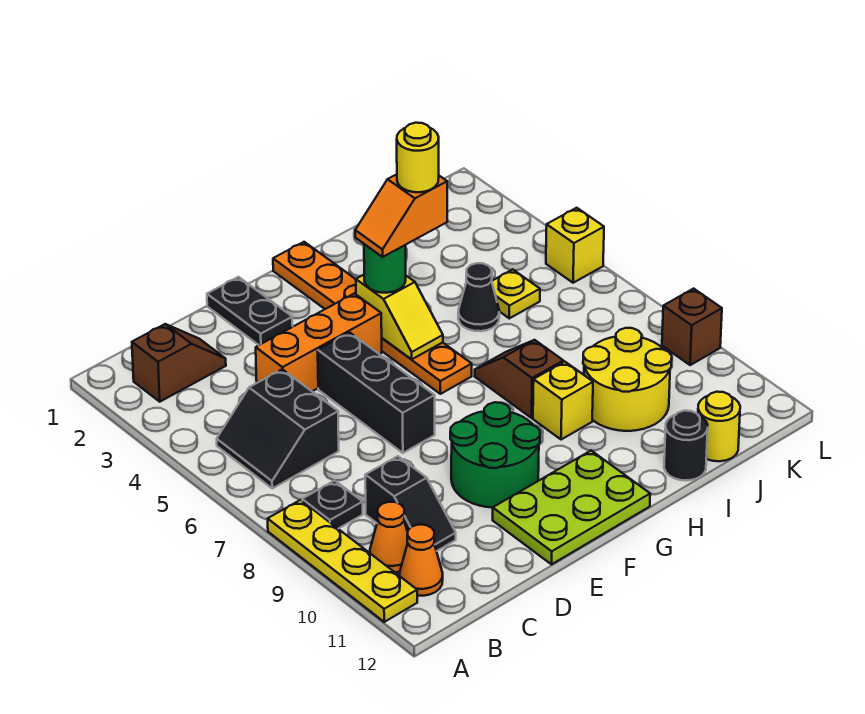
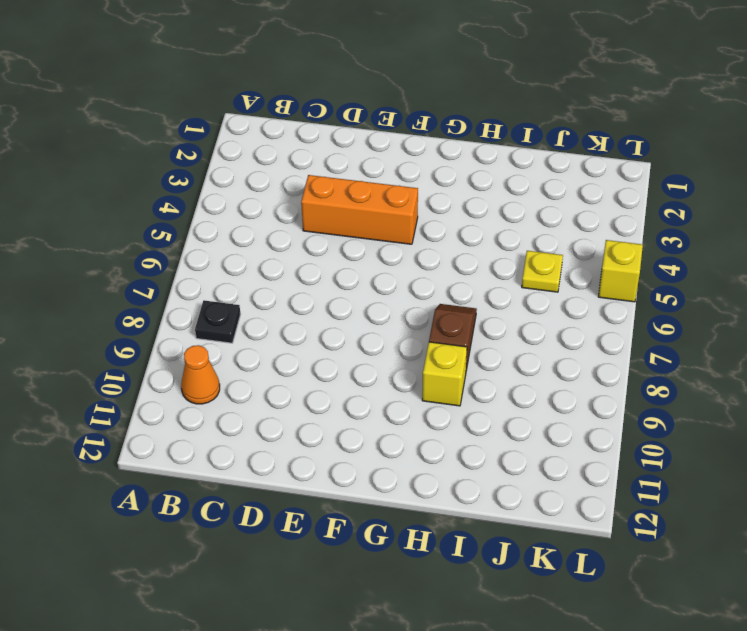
none -> yellow 1x4 plate [268,500,417,622]
none -> brown 1x2 slope [132,324,226,402]
none -> black 2x2 slope [217,369,339,488]

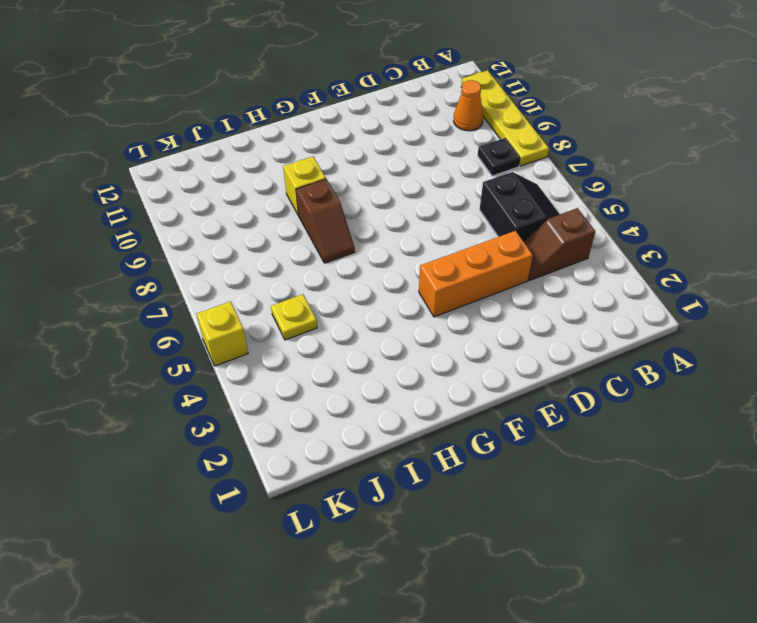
brown 1x2 slope [524,208,595,281] -> brown 1x2 slope moved to [132,324,226,402]
none -> orange 1x1 cone [399,525,443,596]
none -> black 1x2 slope [365,456,456,551]
none -> black 1x2 plate [207,277,293,345]

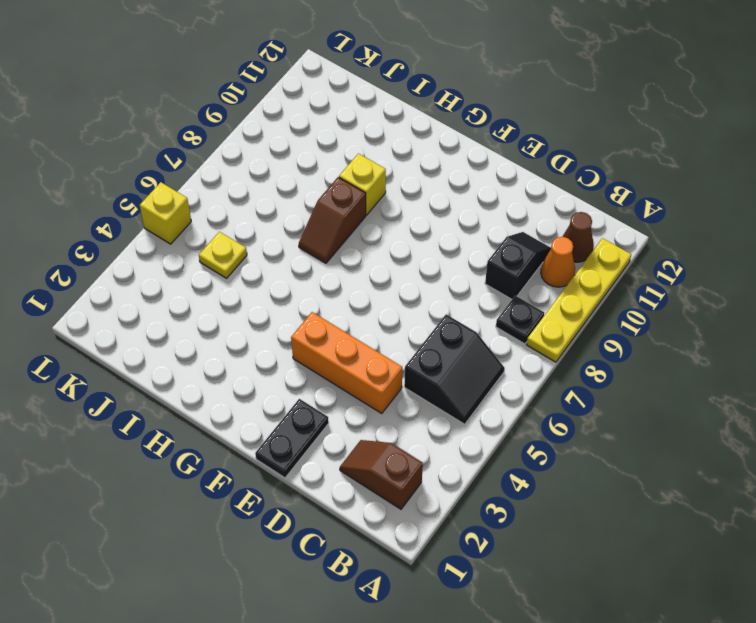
brown 1x1 cone [562,212,594,262] -> orange 1x1 cone [399,525,443,596]
none -> black 1x3 brick [318,332,435,453]
none -> green 2x2 round brick [450,402,540,508]
none -> lime 2x3 plate [493,451,650,564]

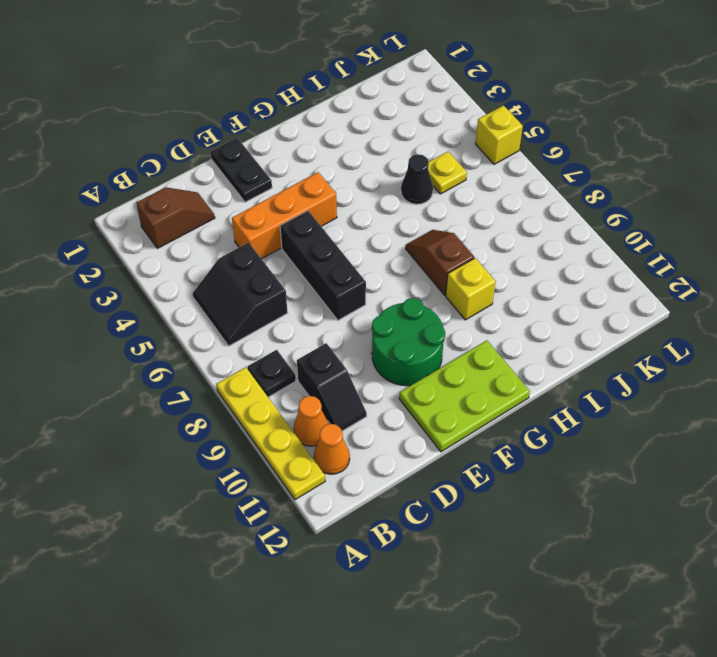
none -> orange 1x6 plate [273,242,472,394]
none -> yellow 2x2 round brick [583,328,672,431]
none -> black 1x1 round brick [664,411,708,480]

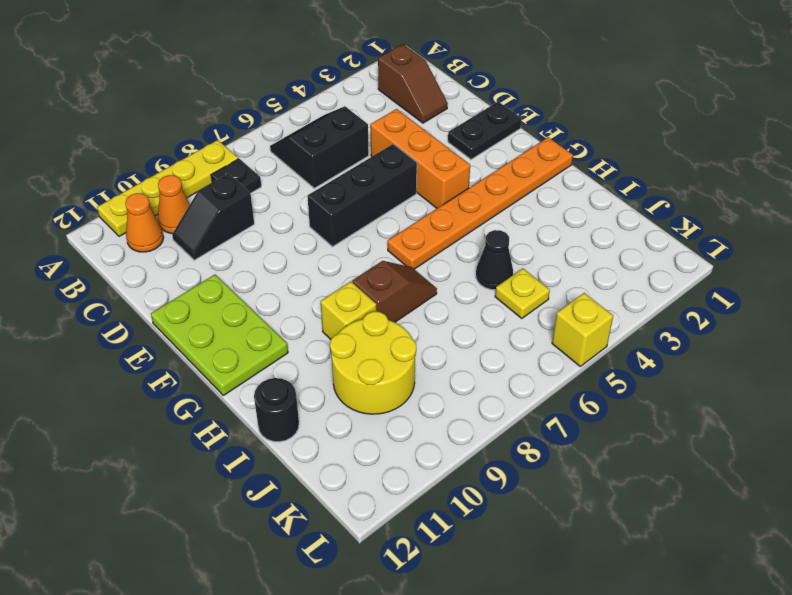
none -> green 2x2 round brick [450,402,540,508]
none -> yellow 1x1 round brick [698,392,740,461]
none -> brown 1x1 brick [662,289,722,365]

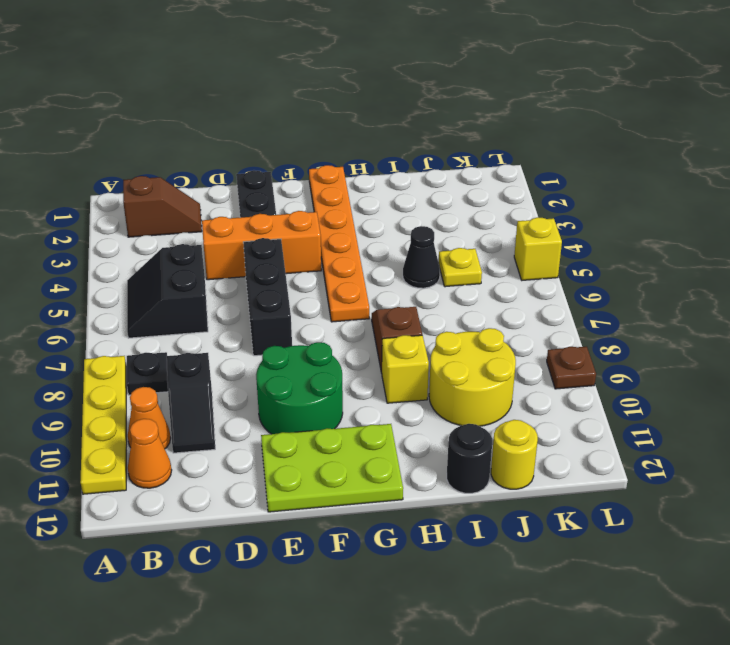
brown 1x1 plate [547,347,596,389] -> brown 1x1 brick [662,289,722,365]
none -> yellow 1x2 slope [356,275,443,360]
none -> green 1x1 round brick [364,244,406,293]
none -> orange 1x2 slope [355,174,447,257]

